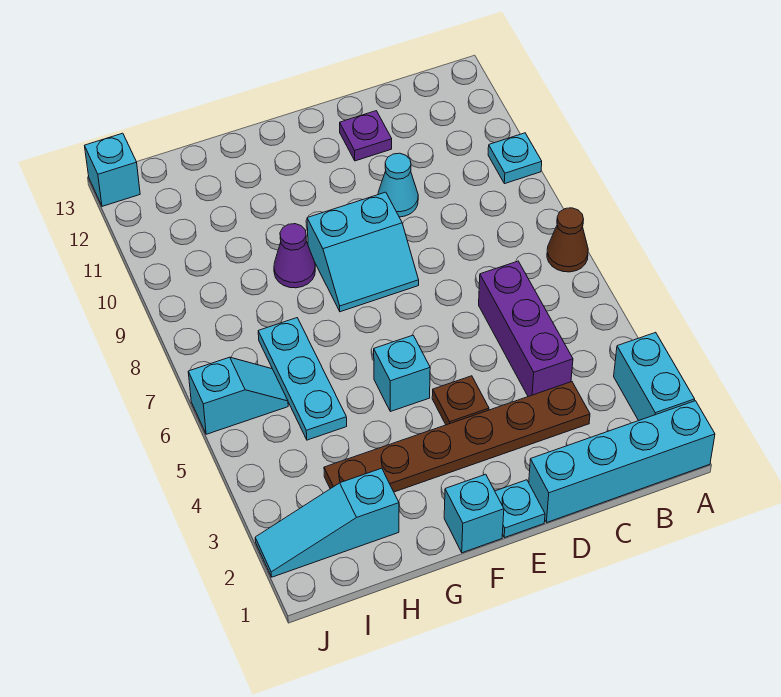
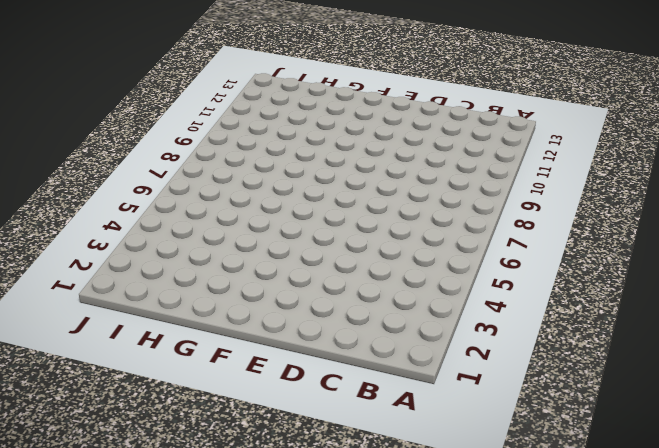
none -> cyan 1x4 brick [529,401,715,523]
none -> cyan 1x2 brick [614,332,695,421]
none -> brown 1x1 cone [547,208,588,272]

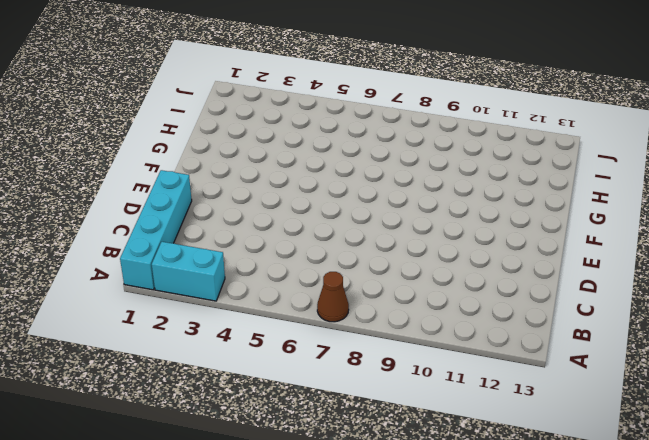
none -> cyan 1x1 plate [488,133,542,184]
none -> brown 1x6 plate [324,382,590,492]
none -> purple 1x3 brick [479,261,573,397]

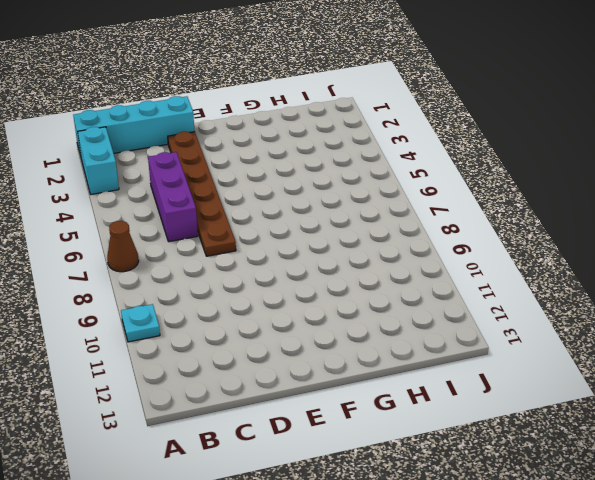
brown 1x6 plate [168,132,236,256] -> brown 1x6 plate turned to [324,382,590,492]
none -> cyan 1x1 cone [378,153,418,217]
none -> purple 1x1 plate [340,111,392,161]
none -> cyan 1x1 plate [495,480,545,538]

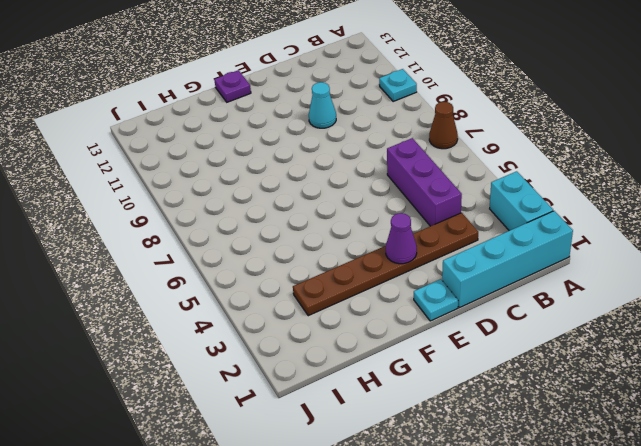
purple 1x1 cone [386,213,417,264] -> purple 1x1 cone moved to [274,224,315,288]
purple 1x1 plate [214,70,251,102] -> purple 1x1 plate moved to [340,111,392,161]
none -> brown 1x1 plate [432,376,489,425]
none -> cyan 2x2 slope [307,192,419,312]
none -> cyan 1x1 brick [444,474,504,553]

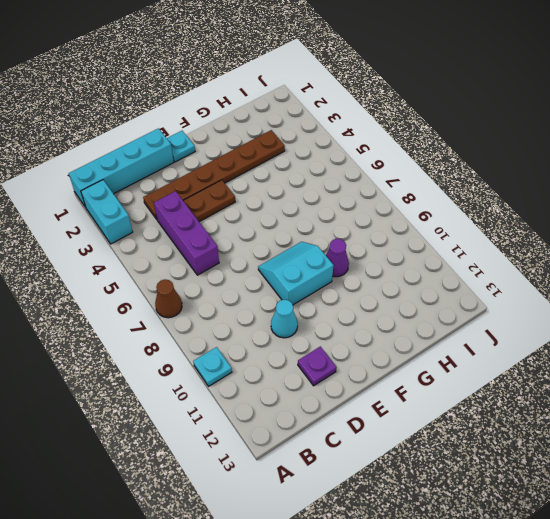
brown 1x2 plate [183,180,235,222] -> brown 1x1 plate [432,376,489,425]
none -> cyan 1x1 brick [444,474,504,553]
none -> cyan 1x1 brick [374,335,430,412]
none -> cyan 1x3 slope [255,468,399,577]

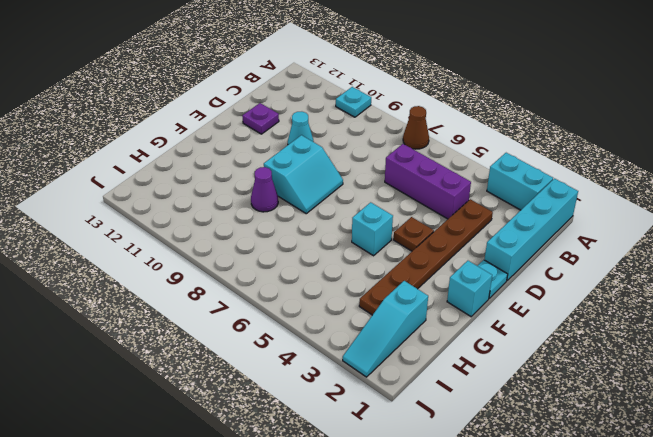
none -> cyan 1x3 plate [258,318,347,440]
none -> cyan 1x2 slope [188,357,288,434]
none -> cyan 1x1 brick [85,133,140,206]

